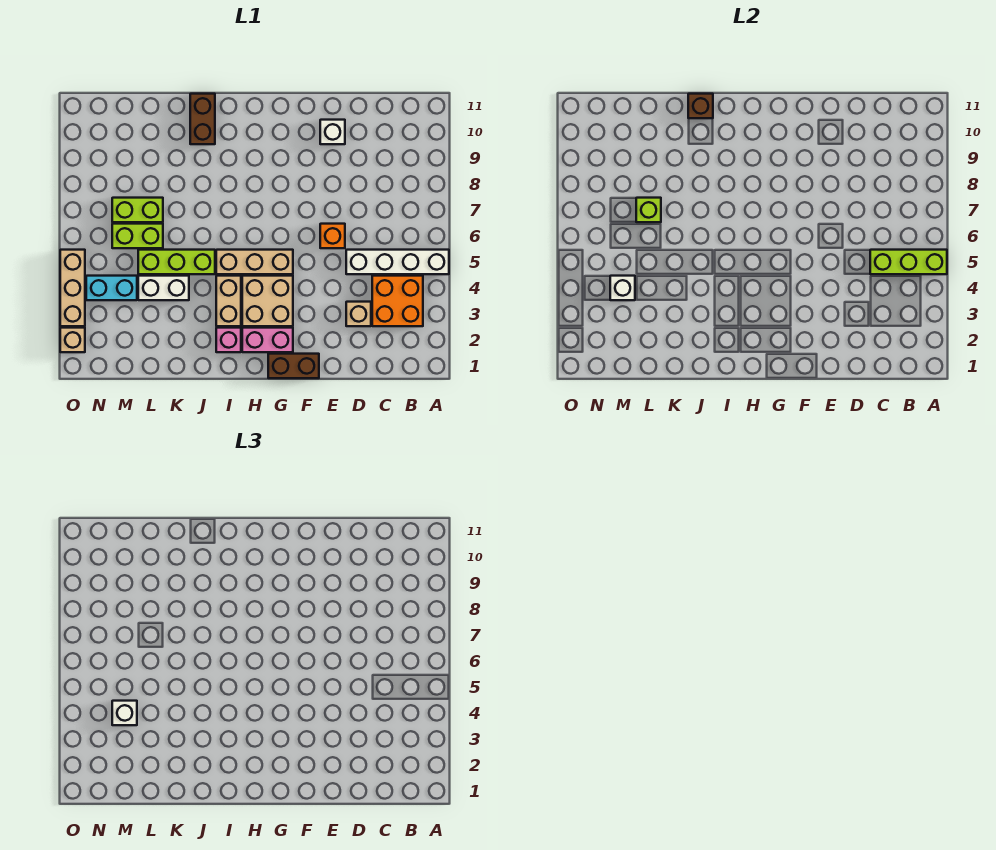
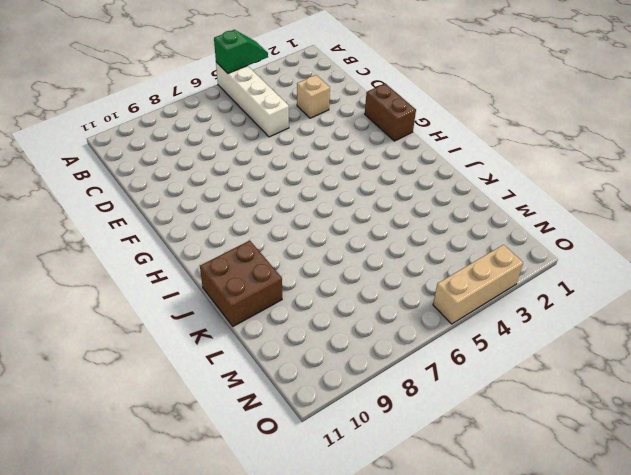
green 1x2 slope [214,30,268,73] -> lime 1x3 brick [870,250,947,274]
brown 2x2 brick [200,241,282,326] -> brown 1x2 brick [190,94,215,144]
none -> orange 2x2 brick [372,276,423,326]
none -> orange 1x1 brick [320,224,345,248]
none -> white 1x1 brick [320,120,345,144]

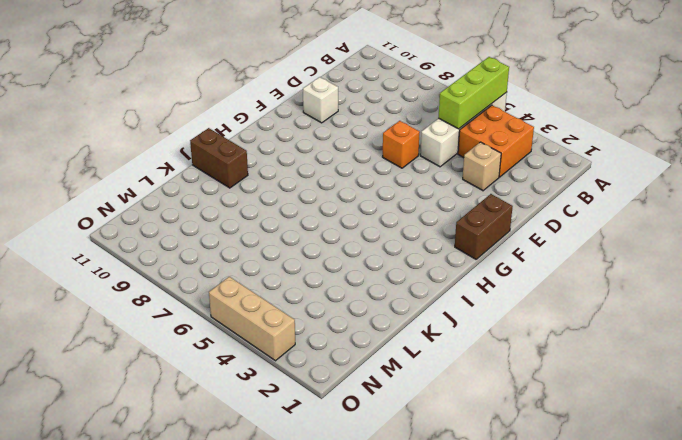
none -> pink 1x2 brick [242,328,293,352]
none -> tan 2x2 brick [242,276,293,326]
none -> tan 1x3 brick [216,250,293,274]

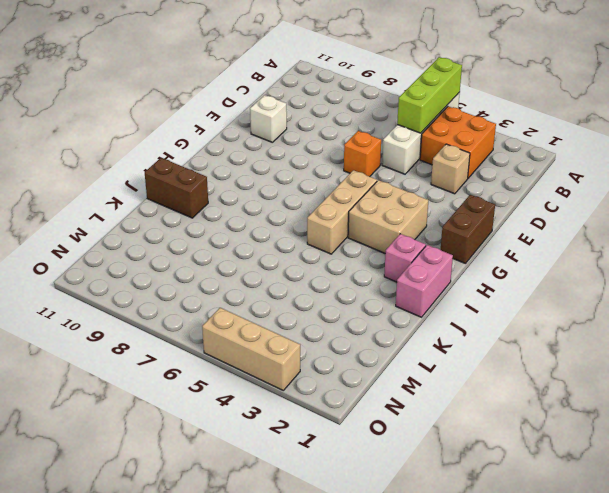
pink 1x2 brick [396,245,453,317] -> pink 1x2 brick moved to [242,328,293,352]
none -> tan 1x2 brick [216,276,241,326]
none -> lime 1x3 brick [138,250,215,274]
none -> white 1x2 brick [138,276,189,300]

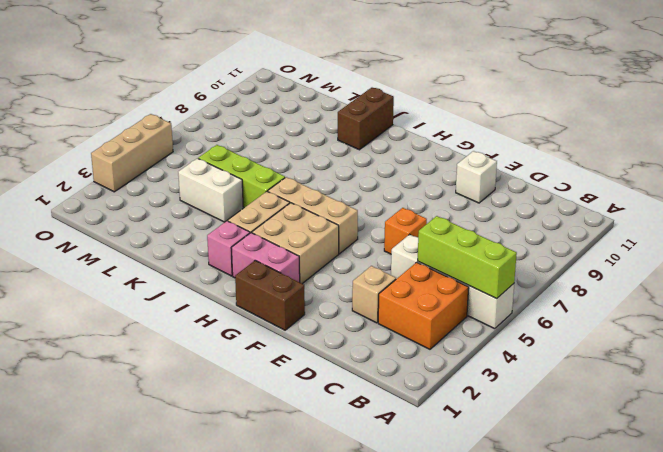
none -> lime 1x2 brick [112,224,163,248]
none -> lime 1x2 brick [112,198,163,222]
none -> cyan 1x2 brick [86,276,137,300]

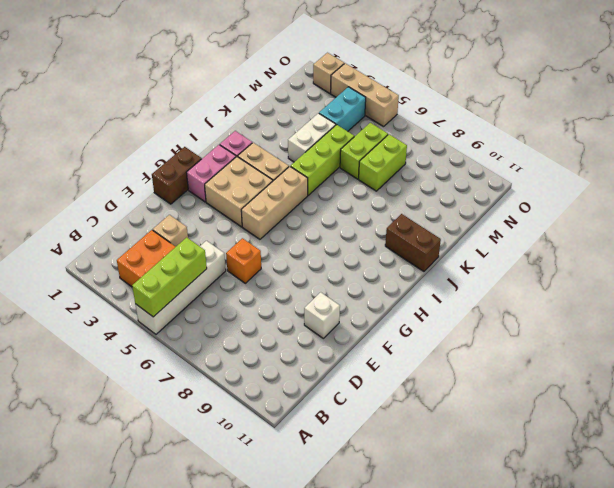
none -> brown 1x1 brick [688,94,713,118]
none -> lime 1x1 brick [636,198,661,222]
none -> white 1x1 brick [610,276,635,300]

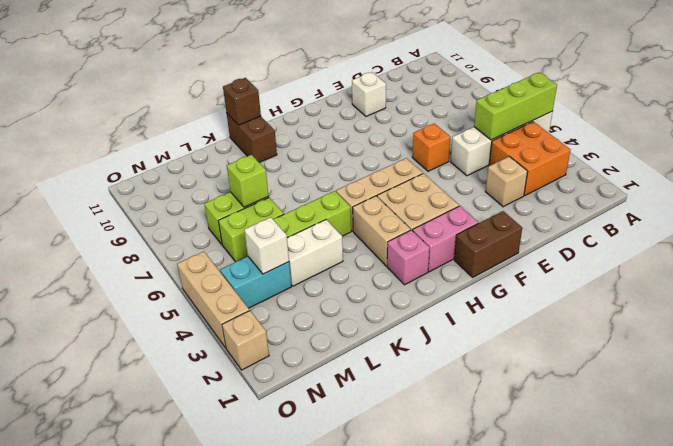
none -> white 1x1 brick [112,701,137,725]

